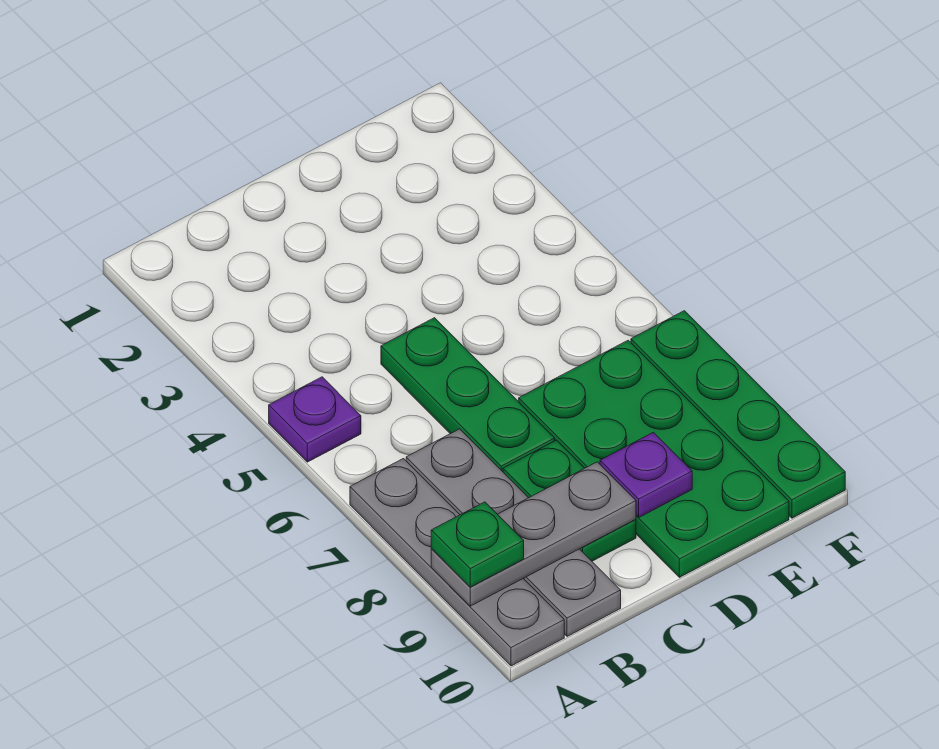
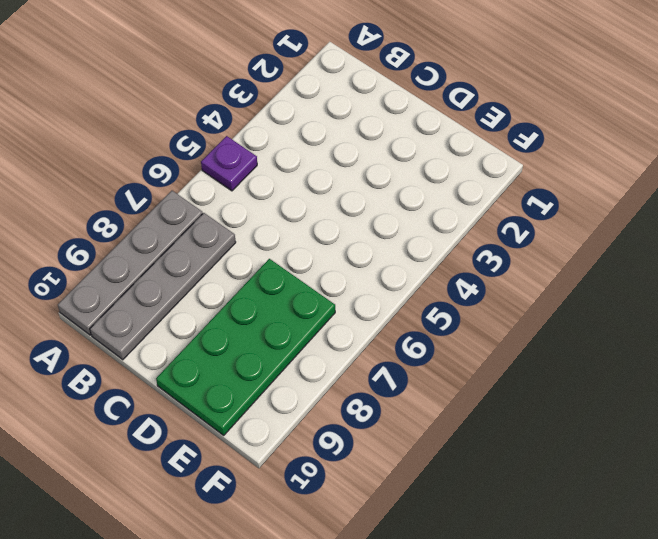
none -> green 1x3 plate [381,318,555,472]
none -> green 1x2 plate [503,440,636,561]

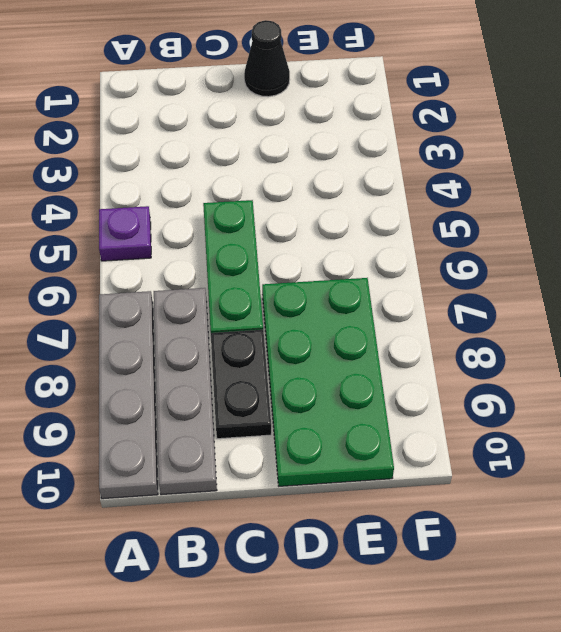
black 1x2 plate [211,330,271,439] -> green 1x2 plate [503,440,636,561]
black 1x1 cone [244,20,290,97] -> none
none -> green 1x4 plate [631,311,845,518]
none -> grey 1x3 plate [431,462,636,606]

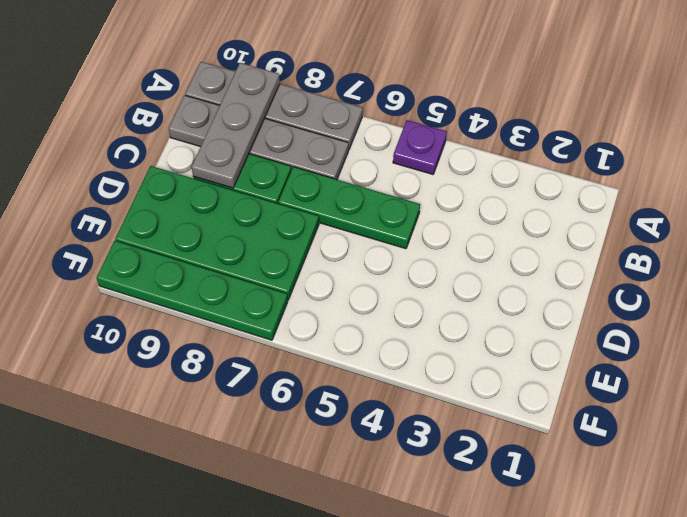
none -> purple 1x1 plate [600,432,692,517]
none -> green 1x1 plate [431,502,524,587]

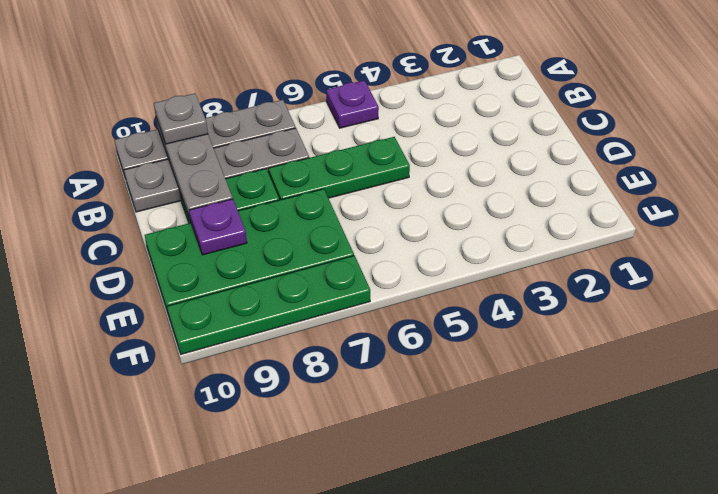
grey 1x1 plate [154,93,208,144] -> green 1x1 plate [431,502,524,587]

